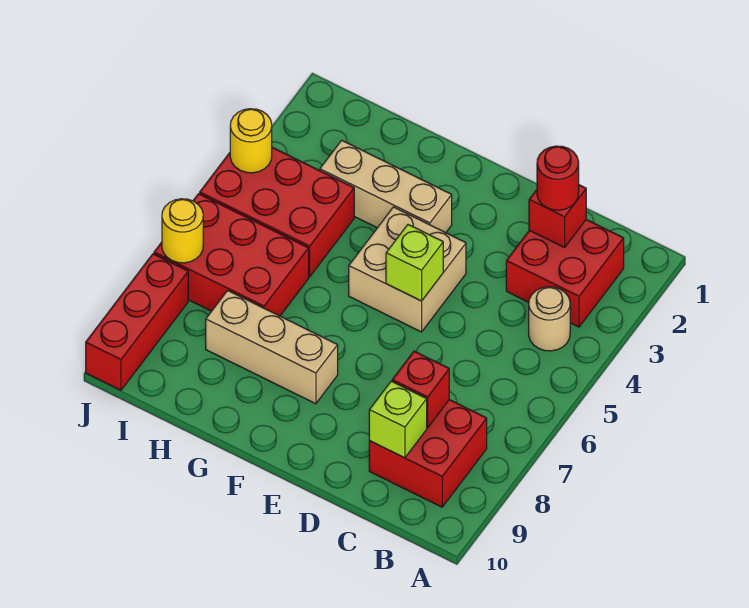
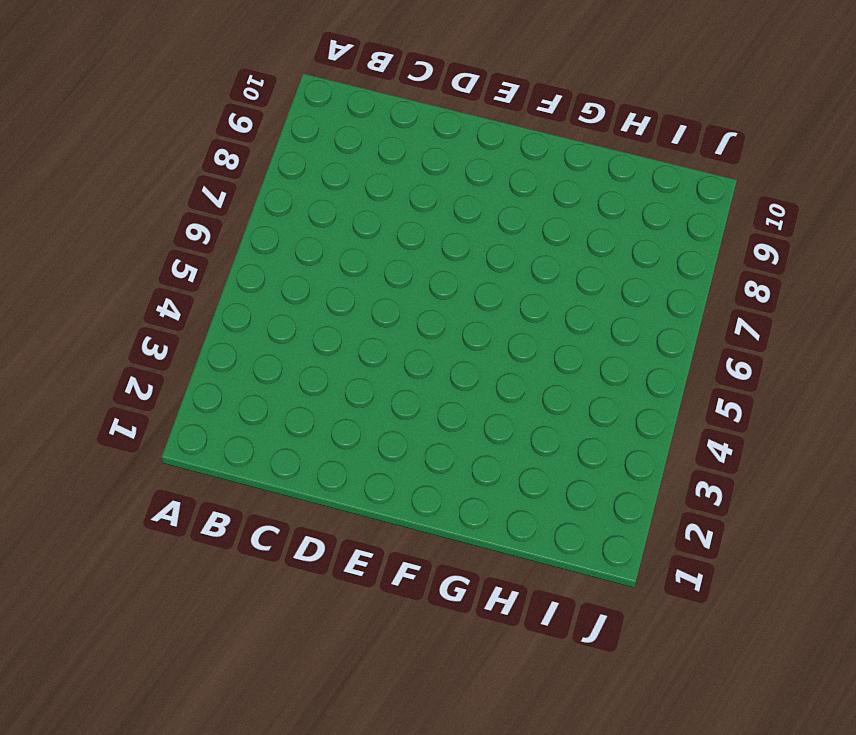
none -> red 2x2 brick [506,220,624,327]
none -> tan 1x1 round brick [529,287,570,351]
none -> red 2x2 brick [369,400,487,507]

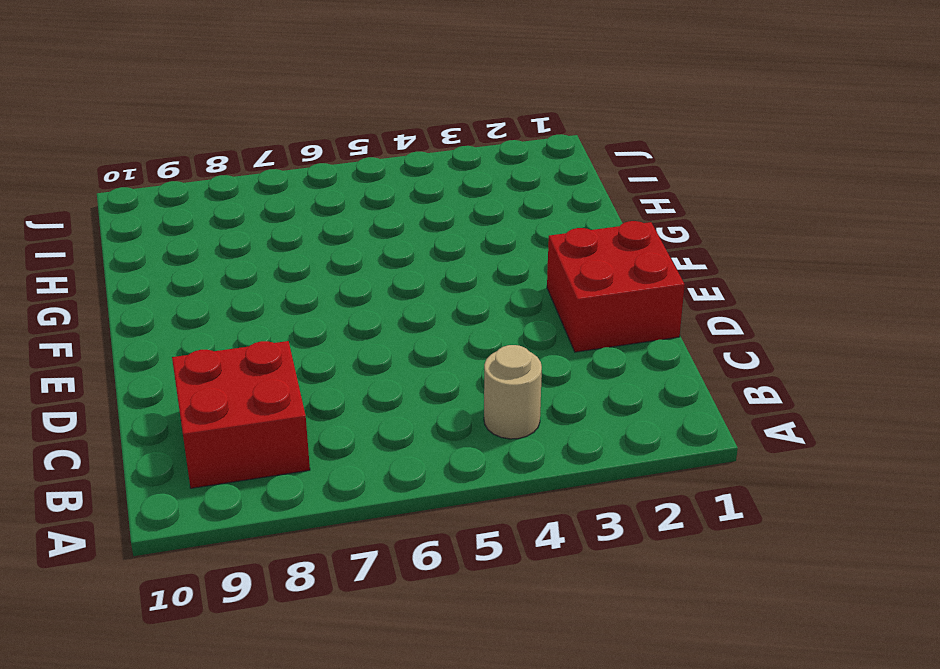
red 2x2 brick [547,221,685,352] -> red 2x2 brick moved to [506,220,624,327]
none -> tan 2x2 brick [349,207,466,332]
none -> tan 1x3 brick [320,140,452,233]
none -> tan 1x3 brick [206,290,338,404]

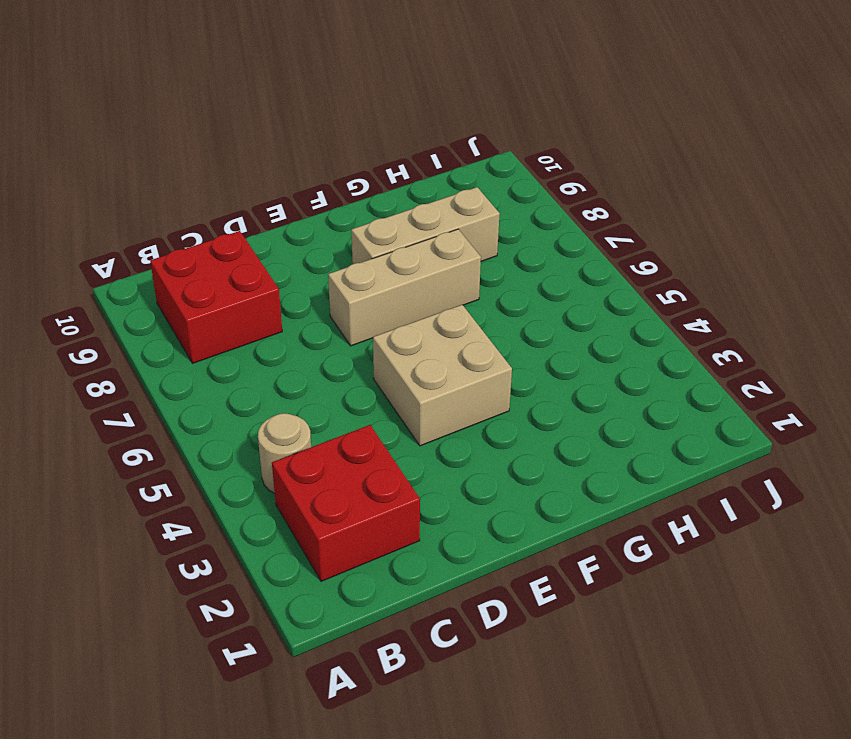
tan 1x3 brick [328,229,481,346] -> tan 1x3 brick moved to [320,140,452,233]
none -> red 2x3 brick [200,147,354,277]
none -> red 2x3 brick [154,194,309,316]
none -> red 1x3 brick [86,254,188,390]

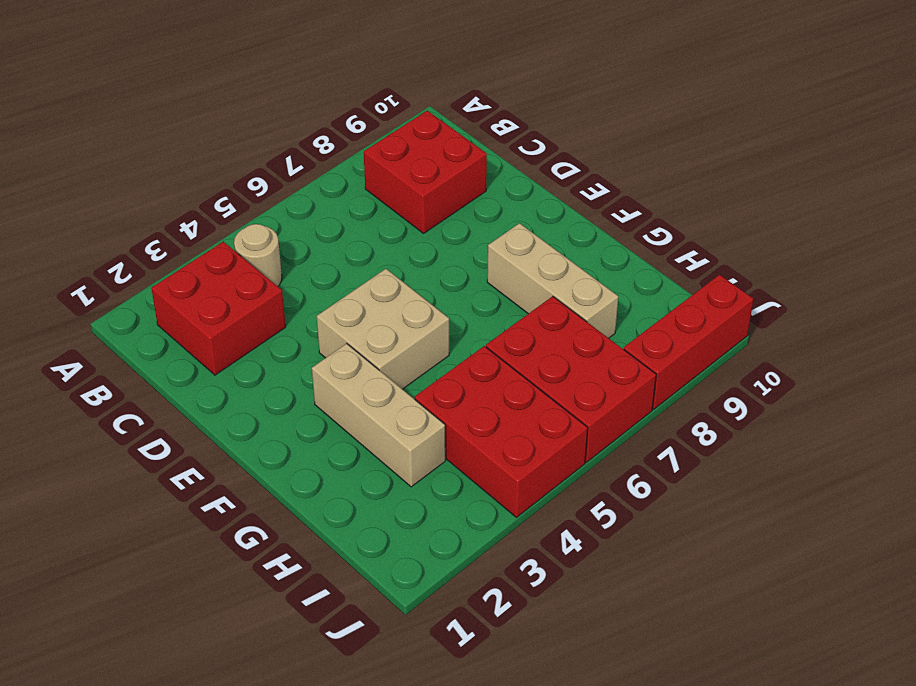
none -> red 1x1 brick [529,185,586,248]
none -> red 1x1 brick [392,351,449,428]
none -> lime 1x1 brick [369,381,427,458]

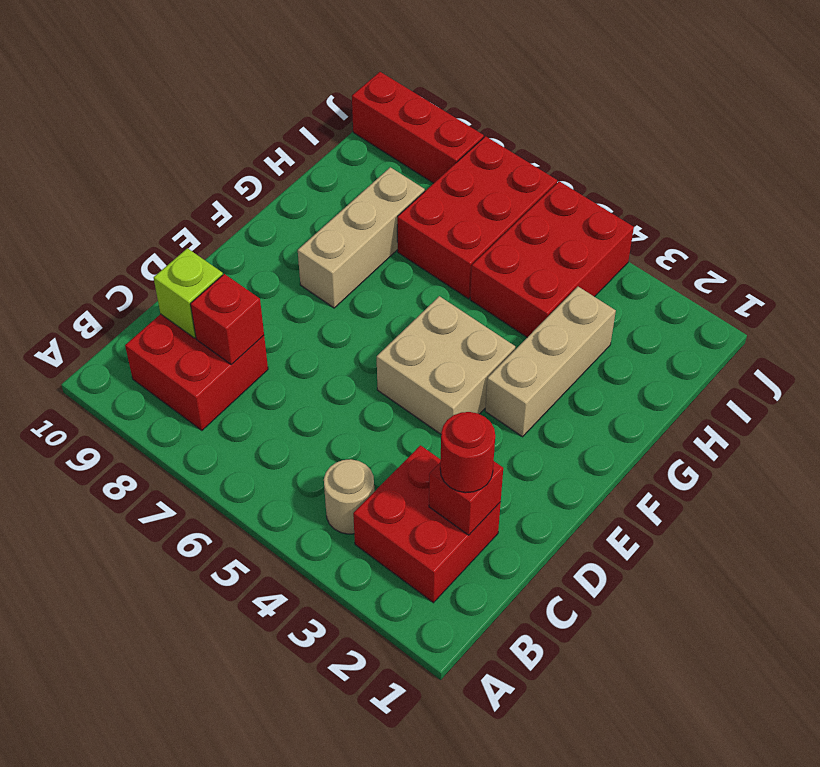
none -> lime 1x1 brick [386,225,443,301]
none -> yellow 1x1 round brick [230,109,272,173]
none -> yellow 1x1 round brick [162,199,203,263]

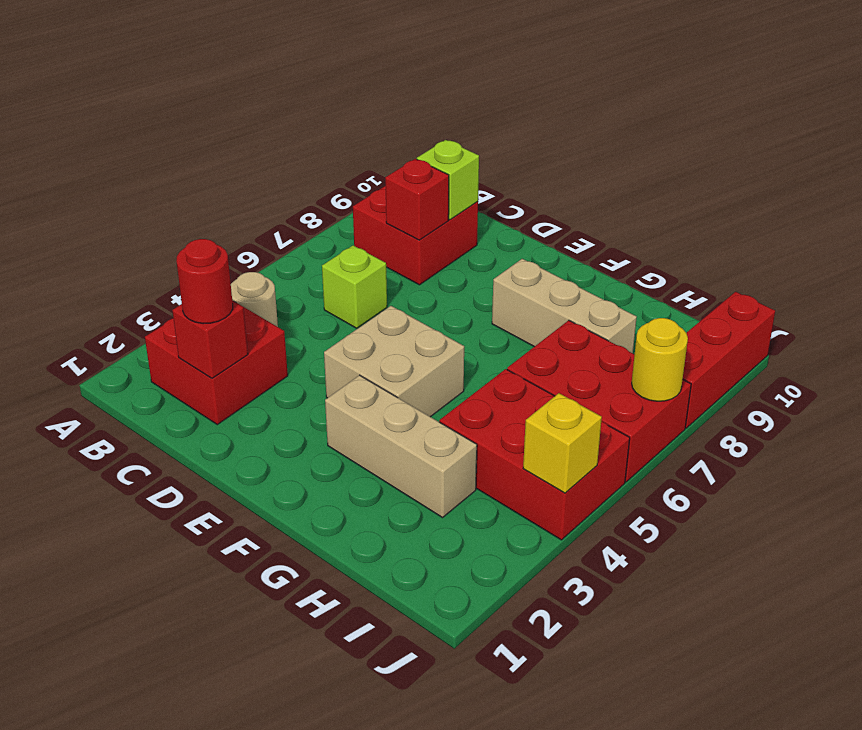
lime 1x1 brick [322,245,387,328] -> lime 1x1 brick moved to [386,225,443,301]
yellow 1x1 brick [523,393,602,493] -> yellow 1x1 round brick [230,109,272,173]

